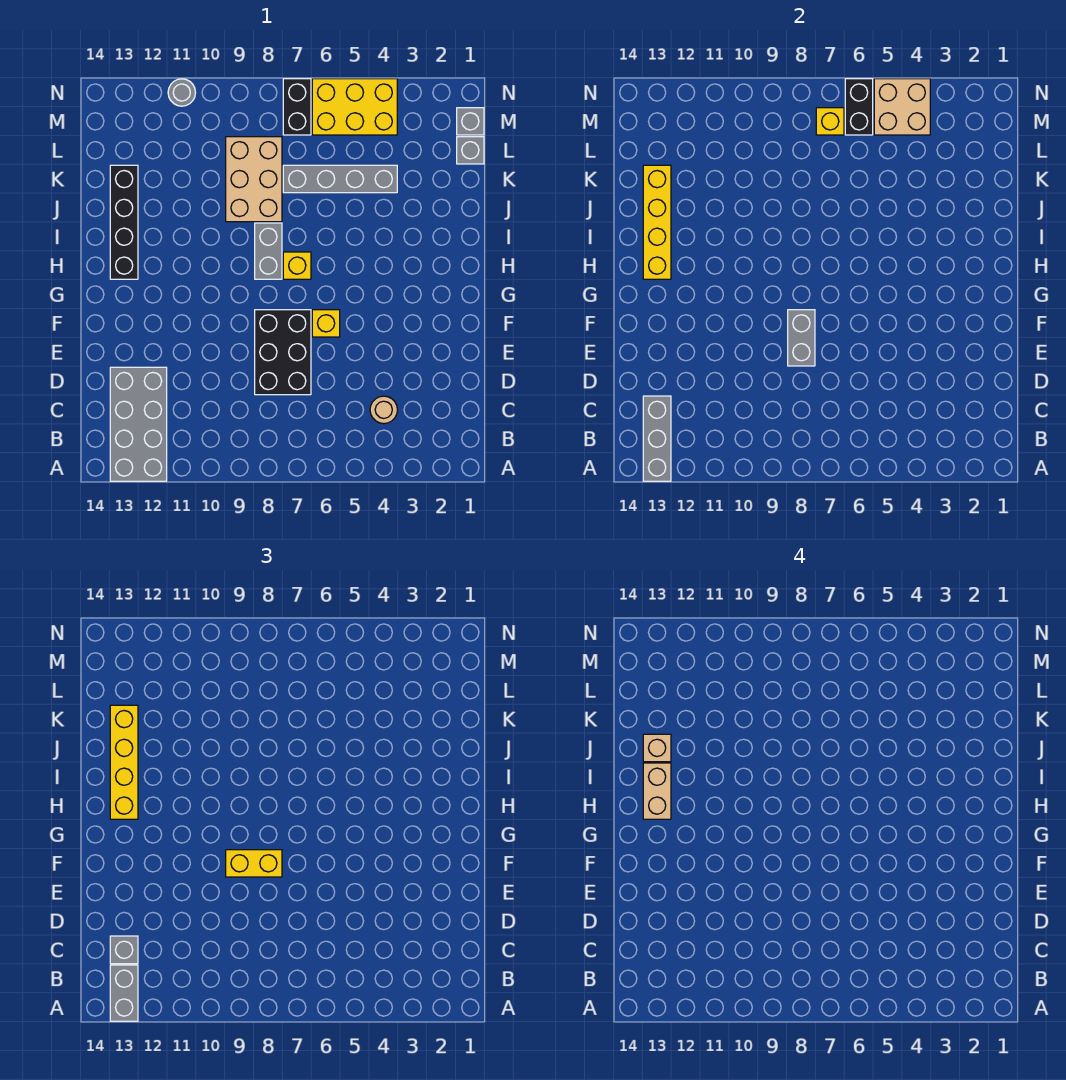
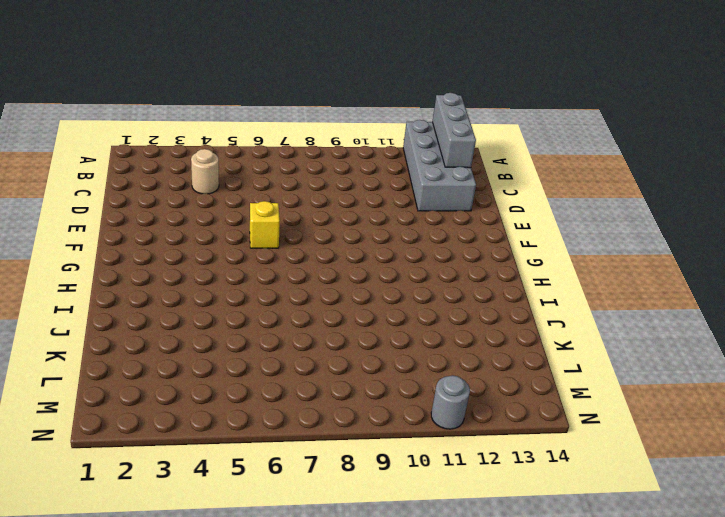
none -> black 2x3 brick [255,310,311,395]
none -> yellow 1x1 brick [283,252,311,279]
none -> grey 1x2 brick [255,223,282,279]

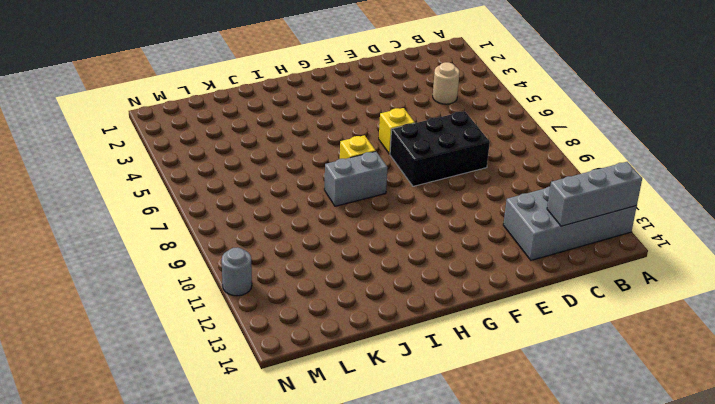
none -> black 1x4 brick [110,165,138,279]
none -> tan 2x3 brick [226,137,282,222]
none -> grey 1x4 brick [283,165,397,193]

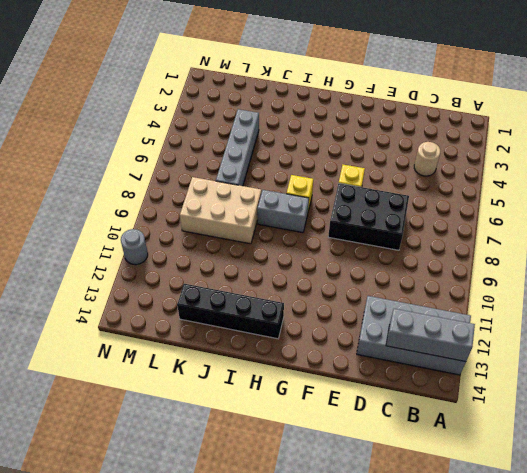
none -> grey 1x1 brick [457,137,484,164]
none -> grey 1x1 brick [457,108,484,135]
none -> yellow 2x3 brick [312,79,397,135]

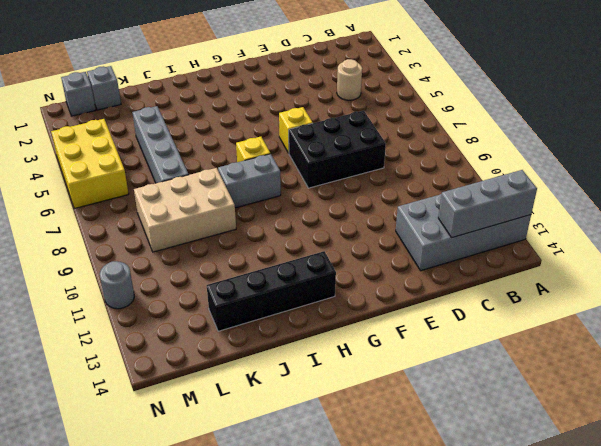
none -> black 1x2 brick [283,79,311,135]
none -> grey 1x2 brick [788,310,815,366]
none -> yellow 1x4 brick [643,165,671,279]

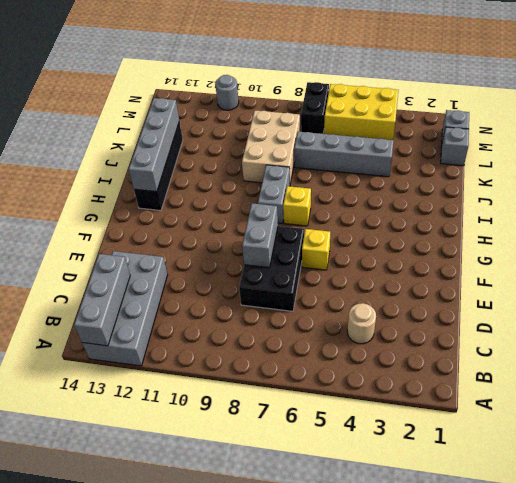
grey 1x4 brick [129,98,179,192] -> yellow 1x4 brick [643,165,671,279]
none -> tan 2x2 brick [874,79,930,135]
none -> black 1x2 brick [845,79,873,135]
none -> yellow 1x1 brick [816,108,844,135]

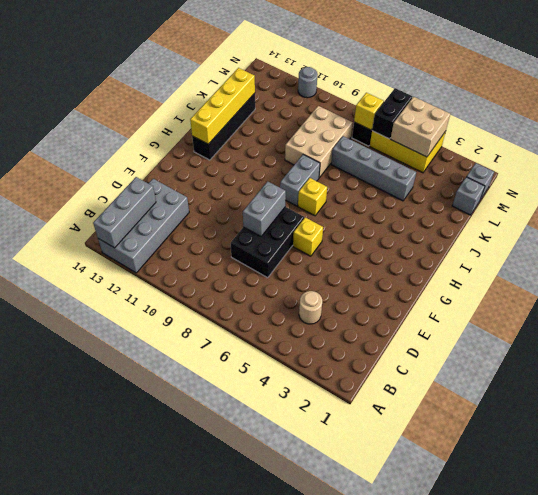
none -> grey 1x2 brick [110,965,138,1021]
none -> grey 1x1 brick [110,936,138,964]
none -> yellow 1x2 brick [226,850,282,877]

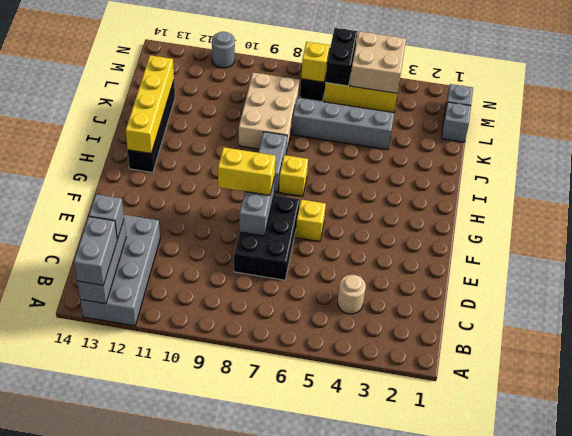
none -> yellow 1x4 brick [110,705,138,819]
none -> tan 1x2 brick [643,763,671,819]
none -> tan 1x1 brick [643,734,671,762]

